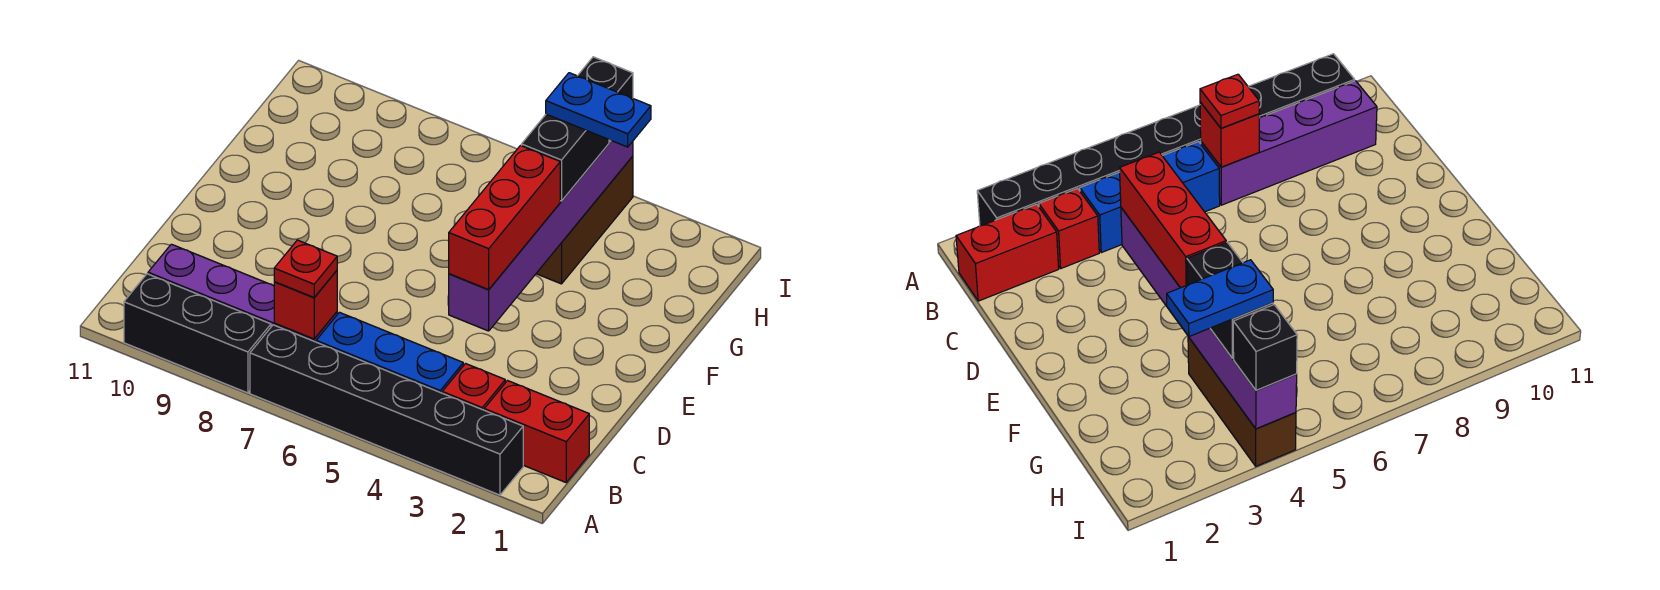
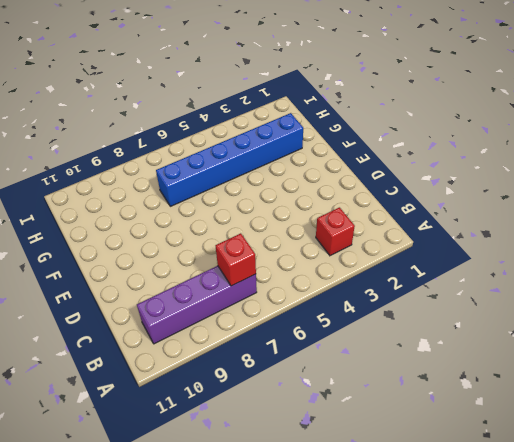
blue 1x6 brick [156,113,303,206] -> brown 1x3 brick [536,156,633,284]
none -> black 1x6 brick [250,325,523,495]
none -> black 1x3 brick [124,274,271,393]
none -> red 1x2 brick [484,381,589,482]

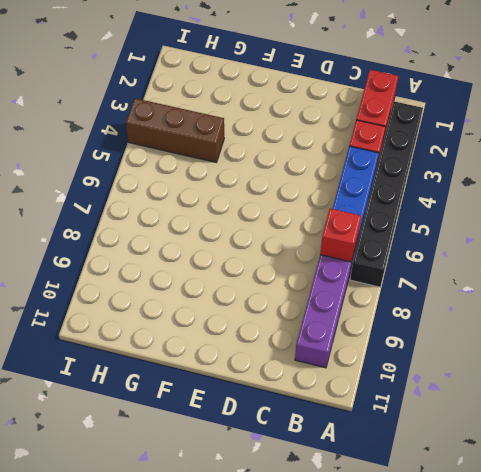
none -> black 1x3 brick [124,274,271,393]
none -> purple 1x6 brick [449,141,633,331]
none -> red 1x1 plate [274,240,337,297]

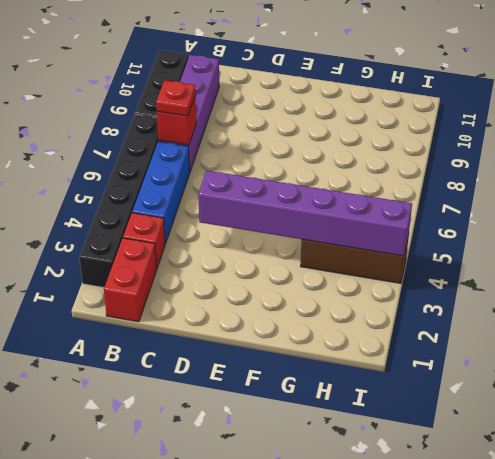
none -> red 1x3 brick [449,146,560,290]
none -> black 1x2 brick [522,114,609,201]
none -> black 1x1 brick [578,57,633,142]

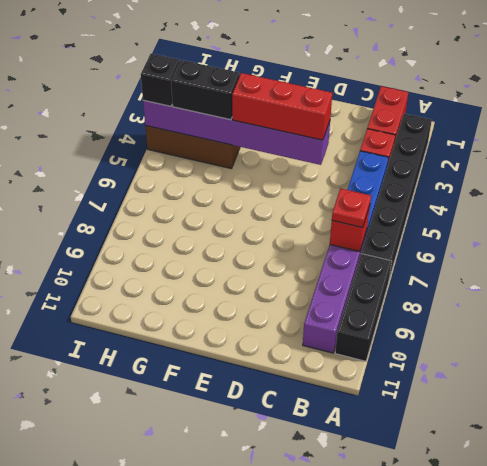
none -> blue 1x2 plate [546,73,651,147]

